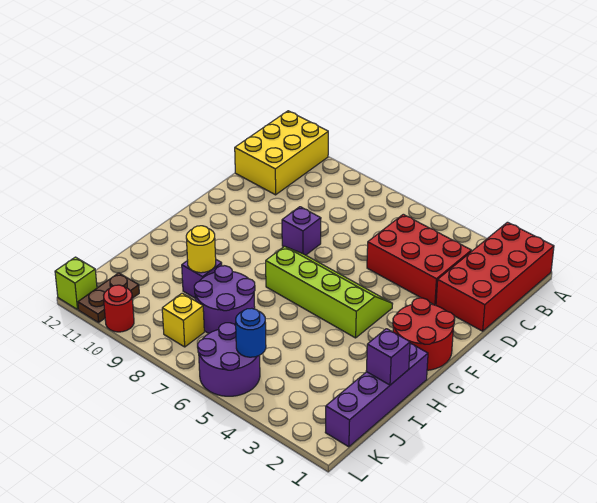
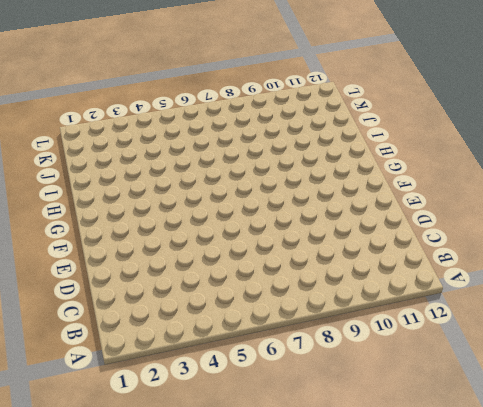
none -> red 2x4 brick [436,222,554,331]
none -> yellow 2x3 brick [235,111,328,195]
none -> red 2x3 brick [367,214,472,305]

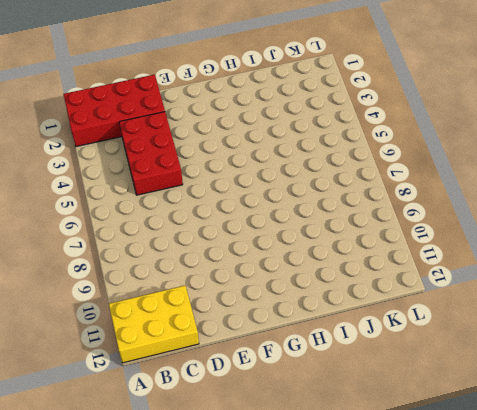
none -> purple 1x1 brick [282,207,321,255]
none -> red 2x2 round brick [393,298,455,370]
none -> lime 2x4 slope [266,246,393,338]

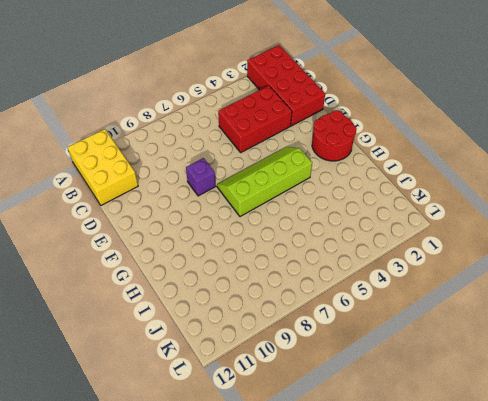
none -> purple 1x4 brick [325,343,428,447]
none -> purple 2x2 round brick [194,266,255,333]
none -> purple 1x1 brick [182,260,222,298]

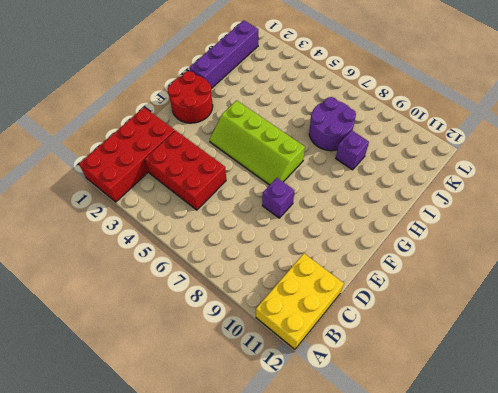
none -> purple 2x2 round brick [197,323,260,396]
none -> yellow 1x1 brick [162,293,204,347]
none -> brown 1x2 plate [78,273,139,322]

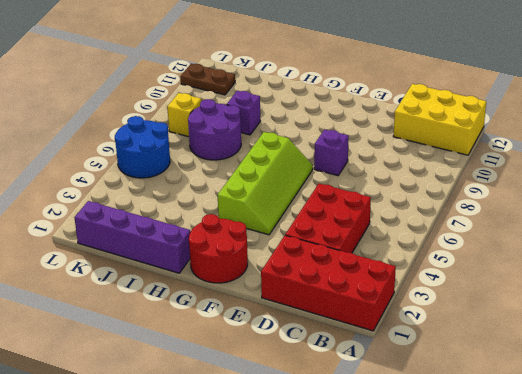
blue 2x2 round brick [115,116,170,178] -> purple 2x2 round brick [197,323,260,396]
none -> red 1x1 round brick [104,285,134,332]
none -> lime 1x1 brick [55,257,97,309]
none -> purple 1x1 brick [366,329,410,385]

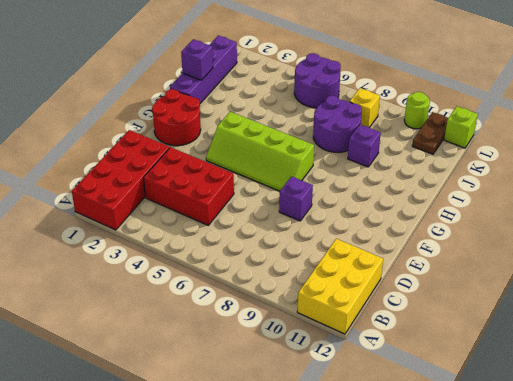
lime 1x1 round brick [404,92,430,129] -> red 1x1 round brick [104,285,134,332]
none -> yellow 1x1 round brick [186,226,216,273]
none -> blue 1x1 round brick [236,308,266,357]

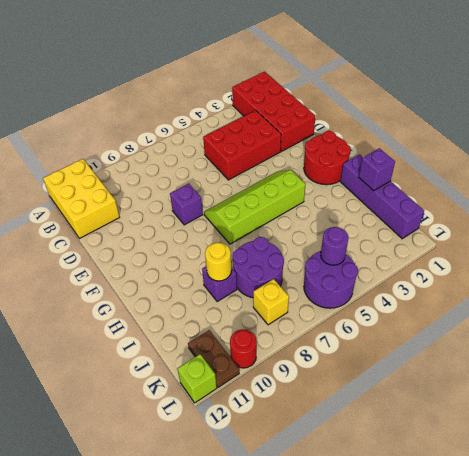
purple 1x1 round brick [321,227,348,265] -> blue 1x1 round brick [236,308,266,357]

